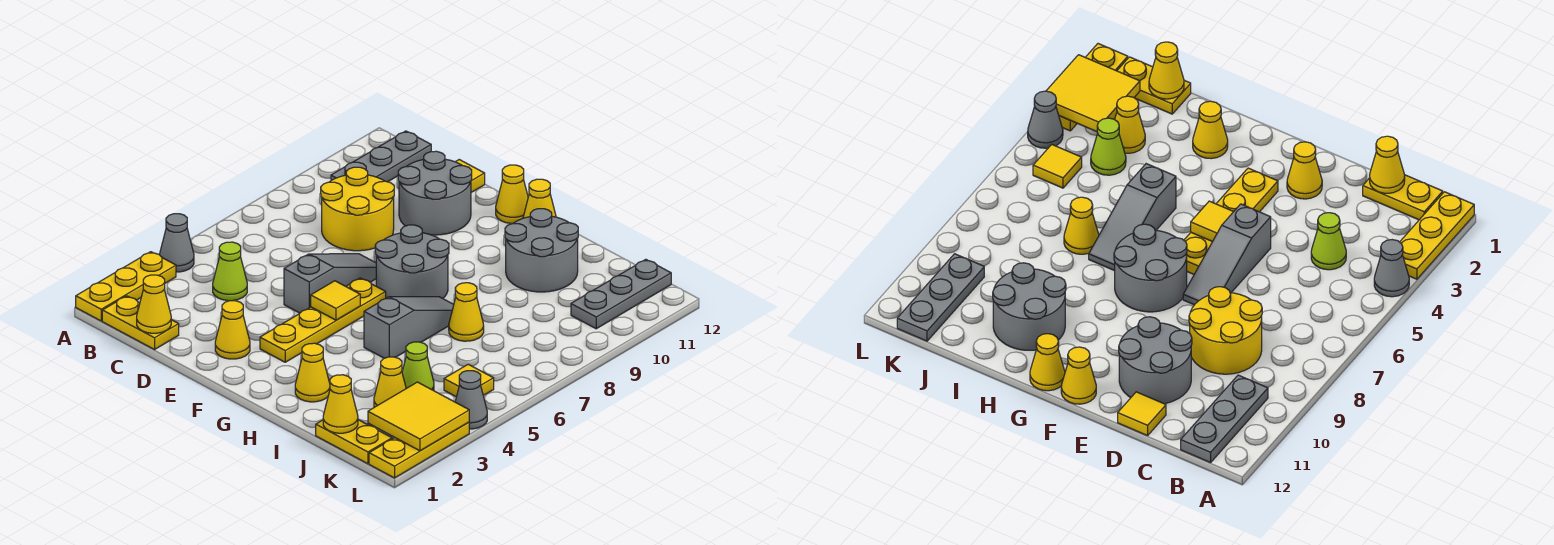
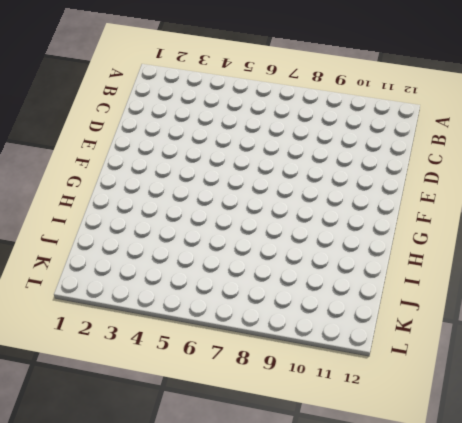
none -> yellow 1x3 plate [76,252,176,321]
none -> grey 1x1 cone [159,214,194,272]
none -> yellow 1x2 plate [102,296,179,350]

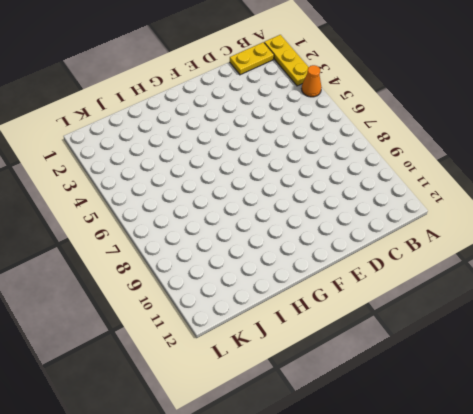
orange 1x1 cone [301,65,322,97] -> grey 1x1 cone [159,214,194,272]
none -> grey 1x3 plate [331,131,431,182]
none -> lime 1x1 cone [213,242,247,301]
none -> yellow 2x2 round brick [321,167,394,251]

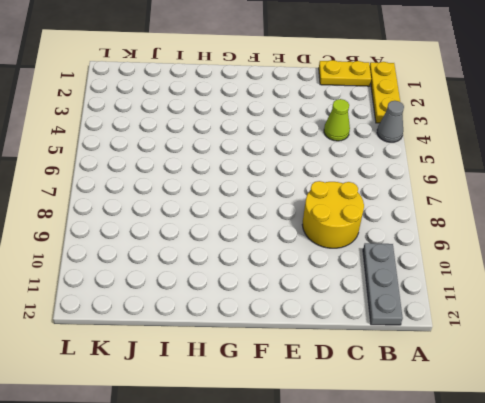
none -> grey 2x2 round brick [398,151,472,235]
none -> yellow 1x1 tile [456,160,485,192]
none -> yellow 1x1 cone [215,301,250,359]

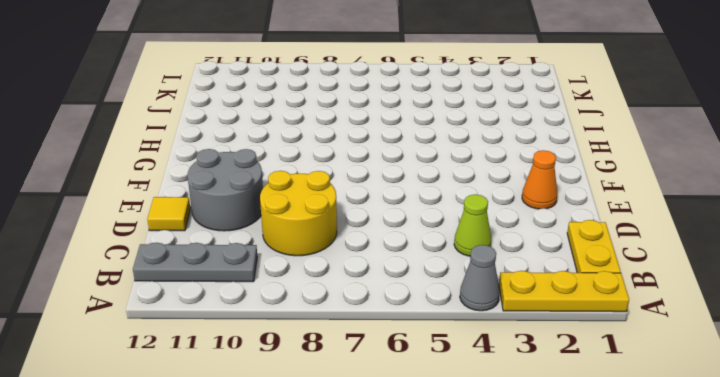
orange 1x1 cone [522,150,557,209] -> yellow 1x1 cone [215,301,250,359]
none -> grey 1x3 slope [284,254,376,313]
none -> yellow 1x4 plate [260,278,386,362]
none -> grey 2x2 round brick [375,225,449,298]

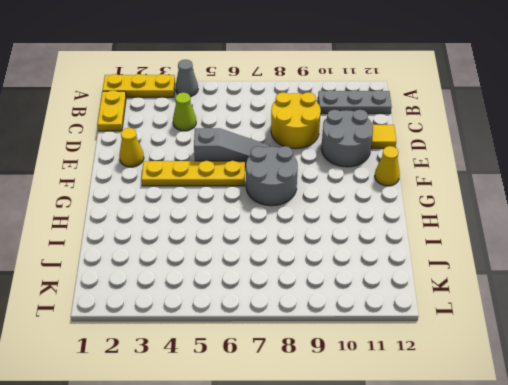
none -> yellow 1x1 cone [523,179,556,218]
none -> yellow 1x1 cone [295,343,330,402]
none -> grey 1x3 slope [364,297,454,358]

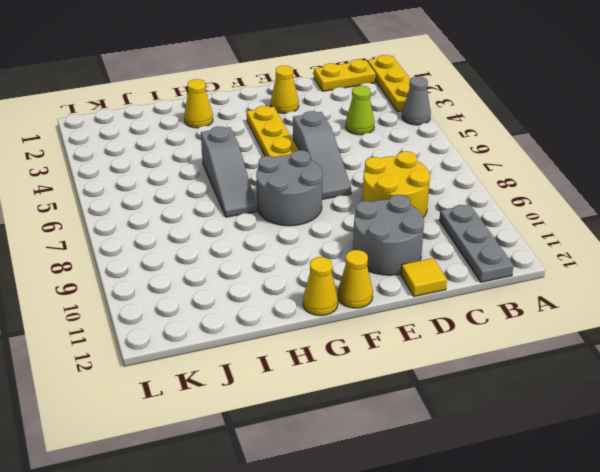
none -> grey 2x2 round brick [505,209,578,292]
none -> yellow 1x1 cone [449,283,484,341]
none -> yellow 1x2 plate [316,420,392,464]

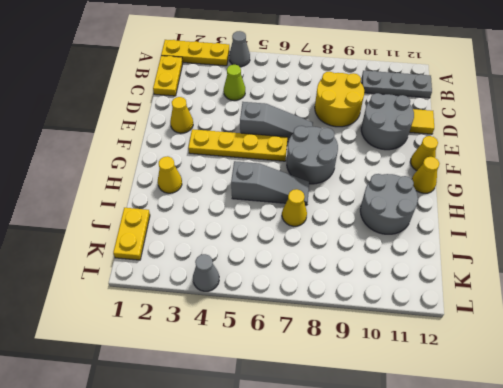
none -> yellow 1x1 cone [374,357,406,407]
none -> lime 1x1 cone [402,342,434,391]
none -> yellow 1x1 tile [444,364,494,397]

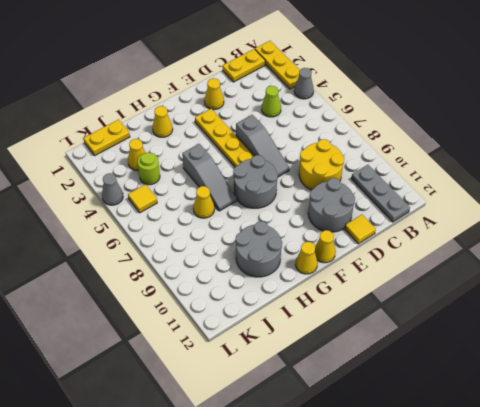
lime 1x1 round brick [137,153,160,185] -> lime 1x1 cone [402,342,434,391]
none -> grey 1x3 plate [571,259,671,329]
none -> yellow 1x3 plate [369,422,469,478]
none -> yellow 1x1 cone [137,275,171,333]

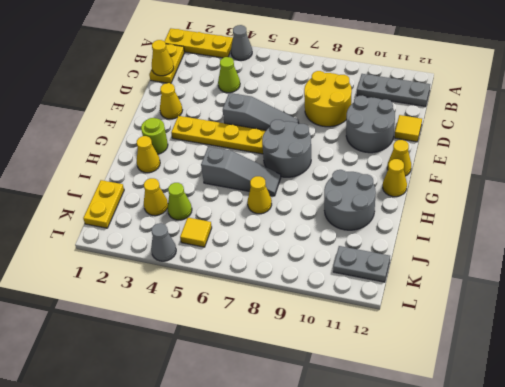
lime 1x1 round brick [141,118,168,154] -> none
grey 1x2 plate [333,246,390,282] -> grey 1x3 plate [571,259,671,329]
none -> yellow 1x3 plate [369,422,469,478]
none -> yellow 1x1 tile [311,281,360,320]
none -> yellow 1x1 cone [323,375,358,433]

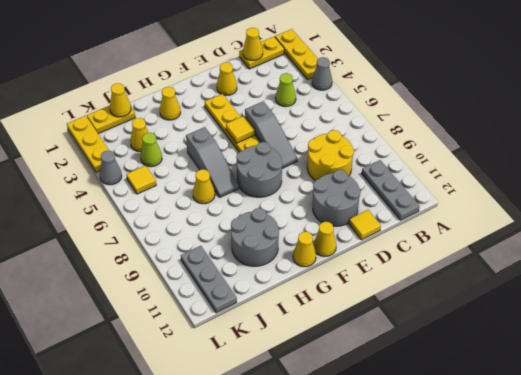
none -> yellow 2x2 tile [368,382,469,451]

